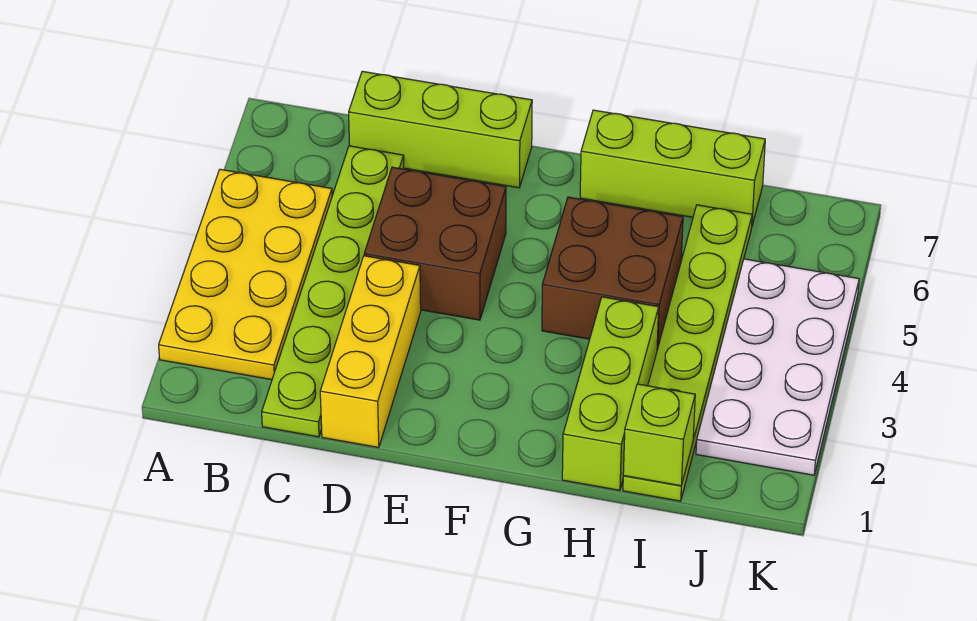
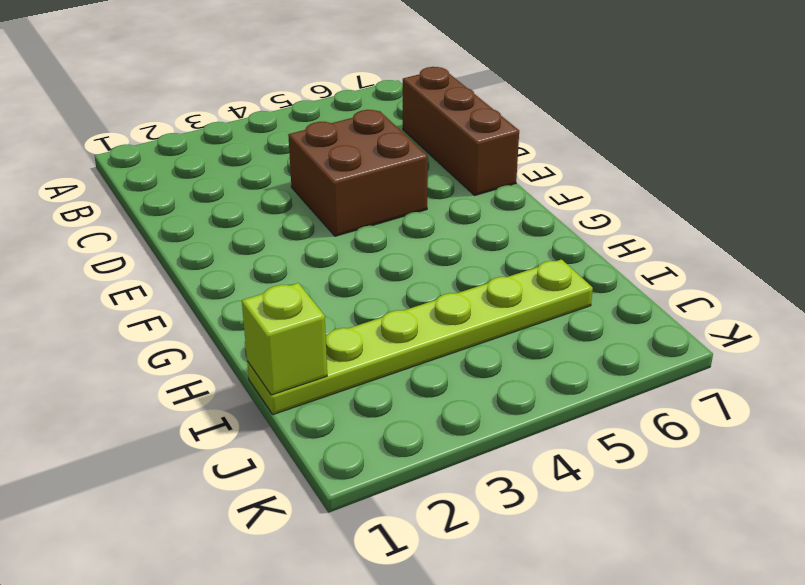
brown 1x3 brick [403,67,519,195] -> lime 1x3 brick [349,71,532,188]
none -> yellow 2x4 plate [159,169,332,380]
none -> lime 1x6 plate [262,146,404,437]

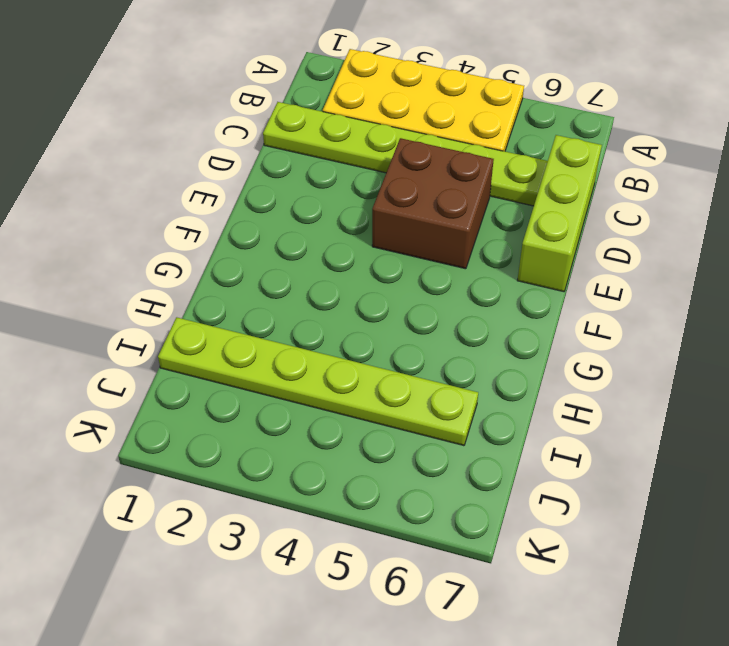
none -> yellow 1x3 brick [320,256,421,448]
none -> brown 2x2 brick [542,197,683,349]

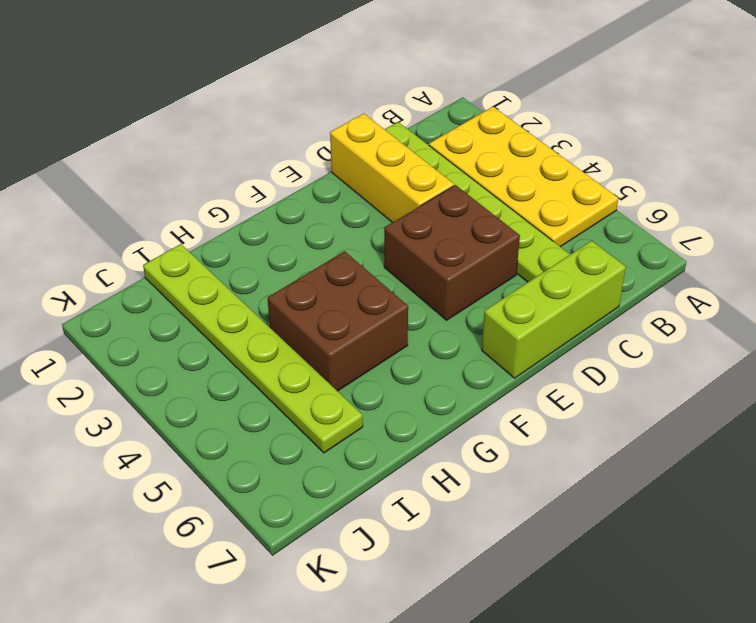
none -> lime 1x3 brick [580,110,765,225]
none -> lime 1x3 brick [562,297,659,490]

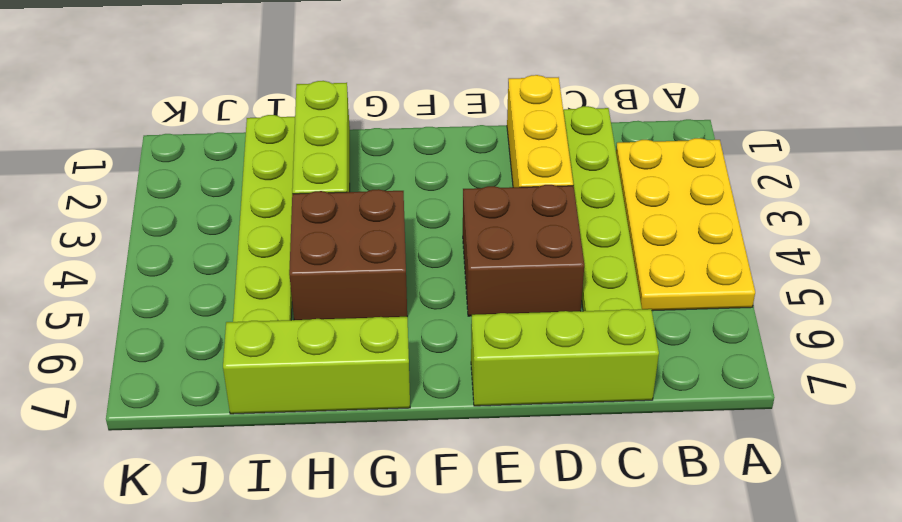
none -> white 2x4 plate [696,259,859,475]
none -> lime 1x1 brick [623,384,695,486]

